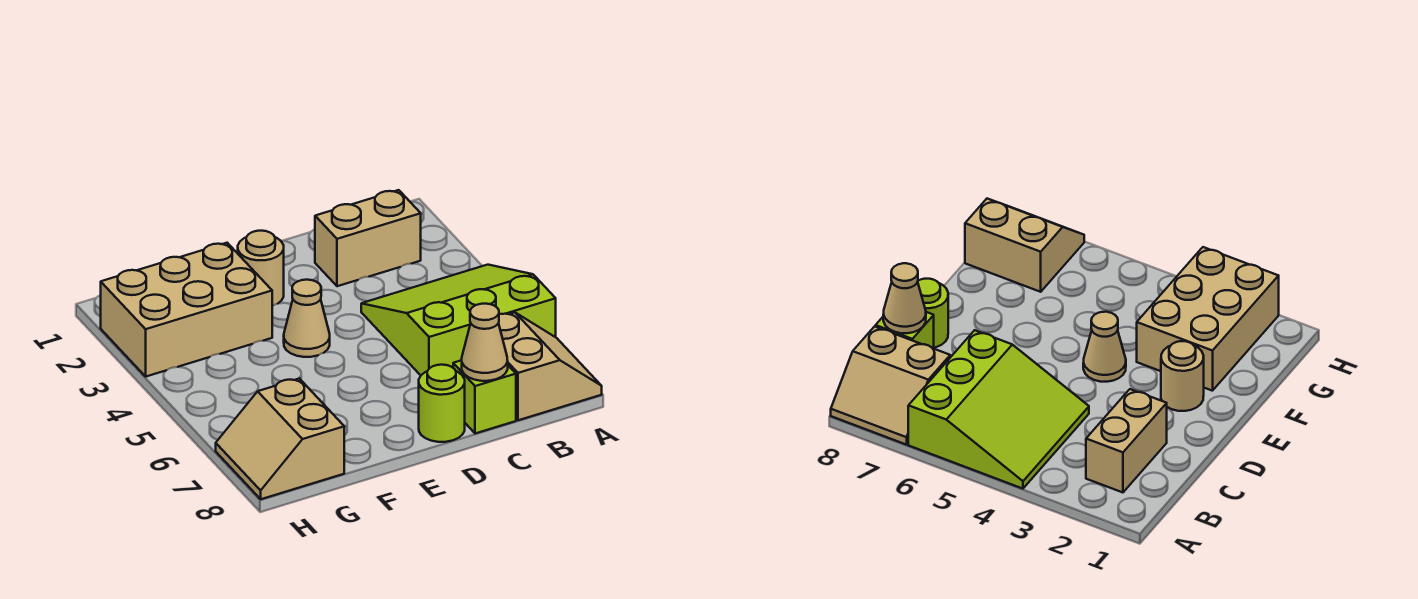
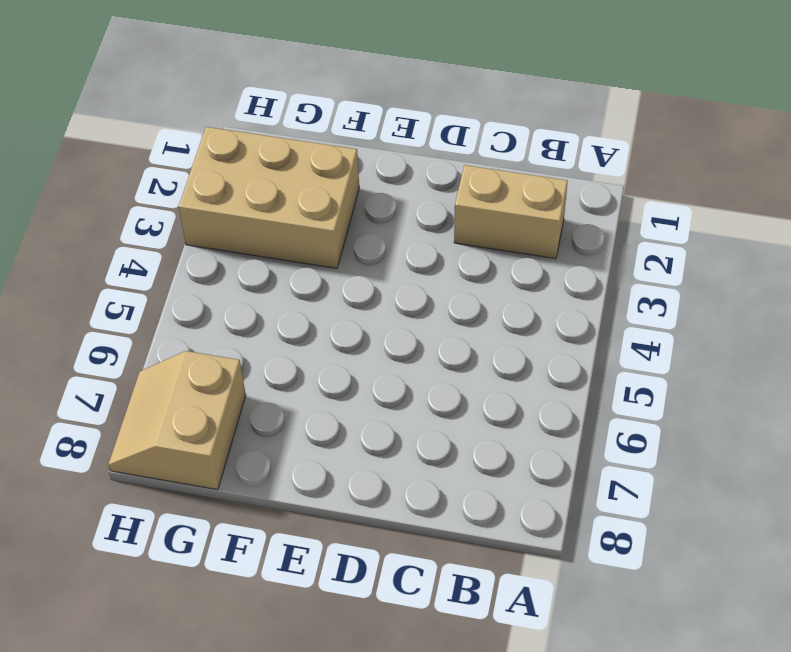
none -> lime 3x3 slope [361,265,556,375]
none -> tan 2x2 slope [499,312,602,420]

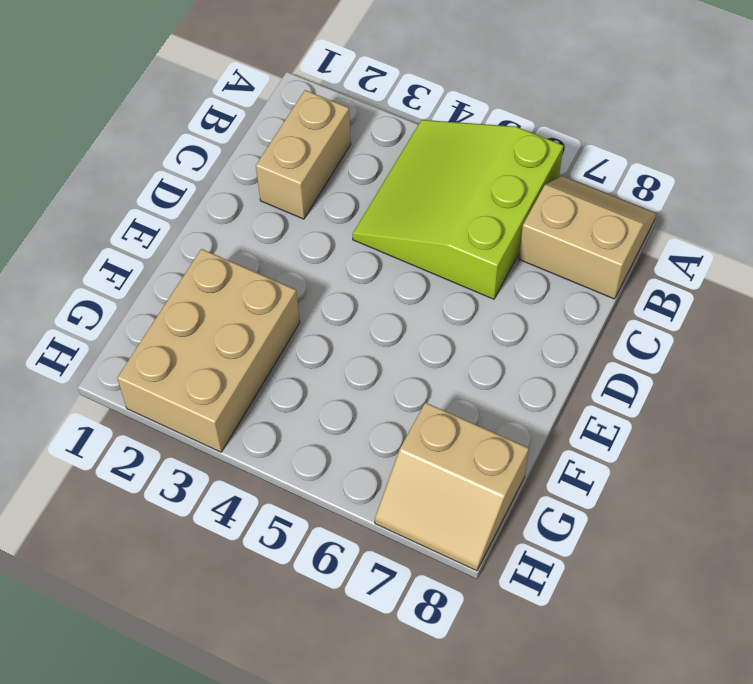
none -> lime 1x1 brick [453,360,516,434]
none -> lime 1x1 round brick [419,365,465,442]

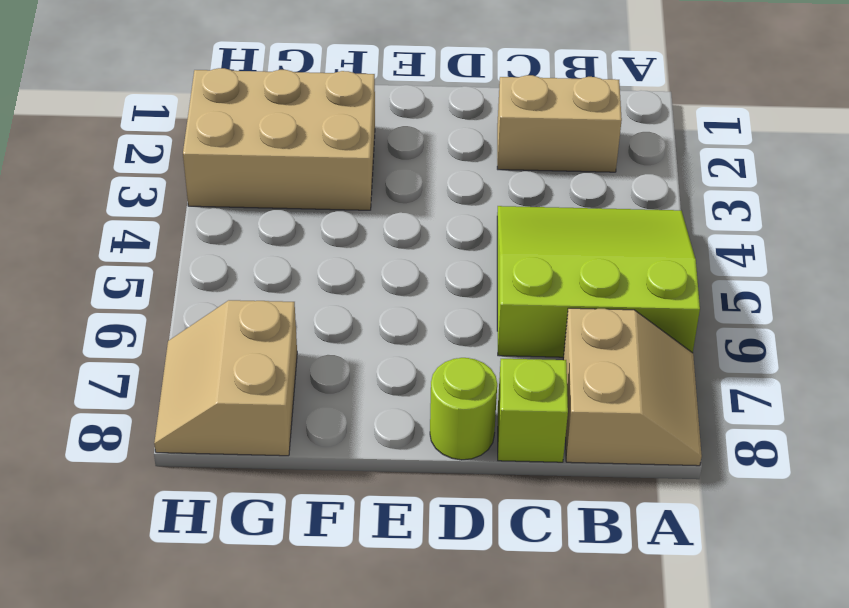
none -> tan 1x1 round brick [238,231,284,306]
none -> tan 1x1 cone [284,280,330,357]

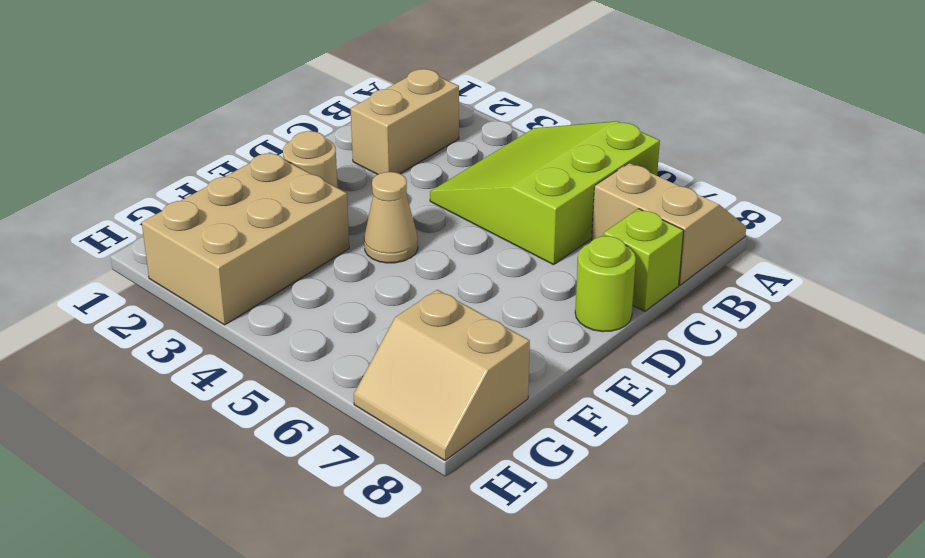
none -> tan 1x1 cone [462,304,508,381]

